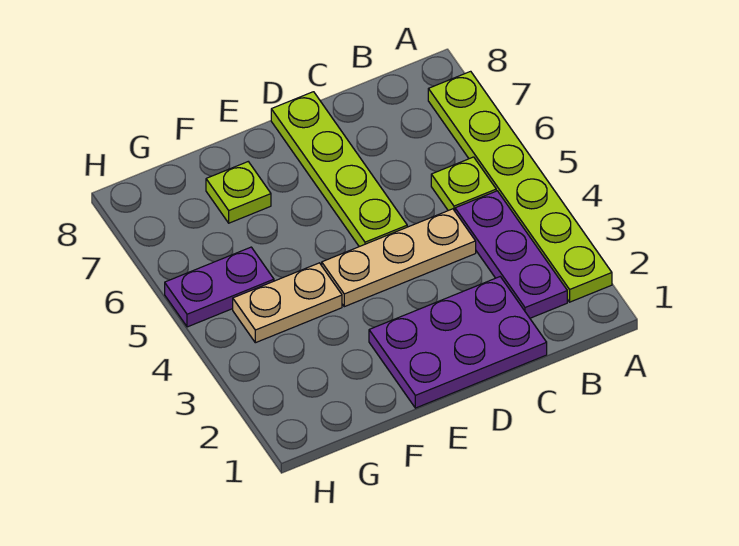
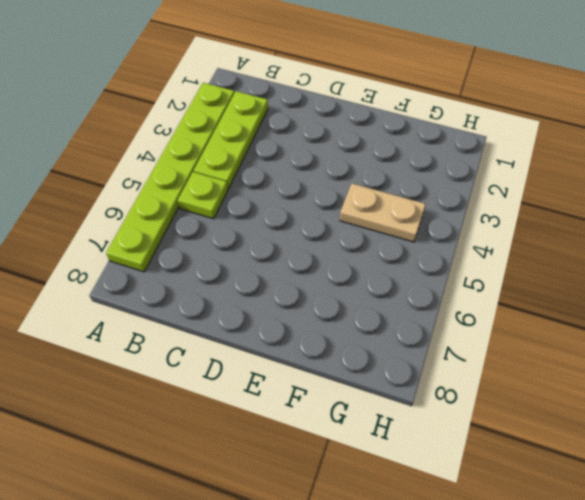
lime 1x3 plate [194,91,268,189] -> purple 1x3 plate [455,191,567,318]
none -> purple 2x3 plate [369,277,547,408]
none -> tan 1x3 plate [322,209,476,307]

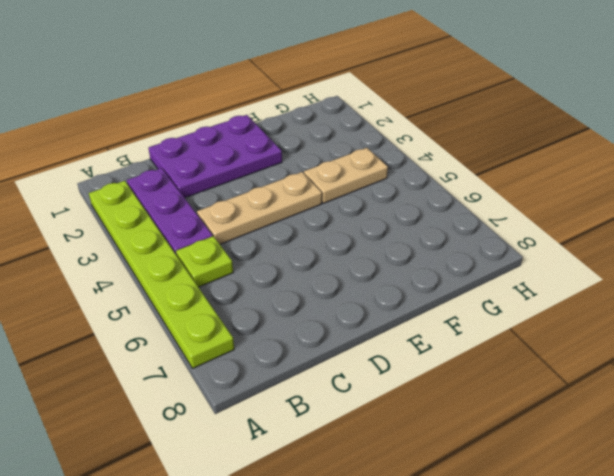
none -> lime 1x4 plate [271,92,407,247]
none -> lime 1x1 plate [206,162,271,223]

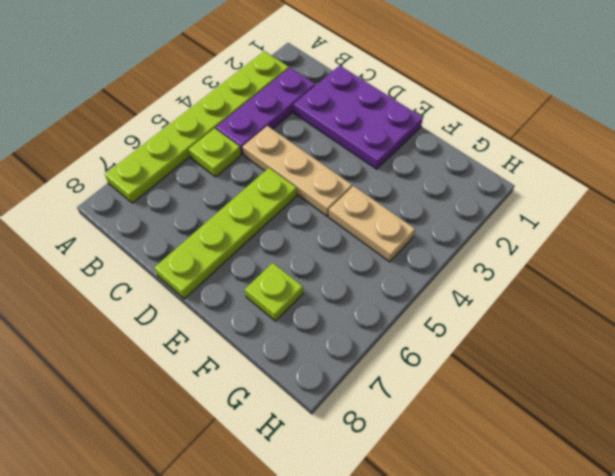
none -> purple 1x2 plate [165,247,274,327]

